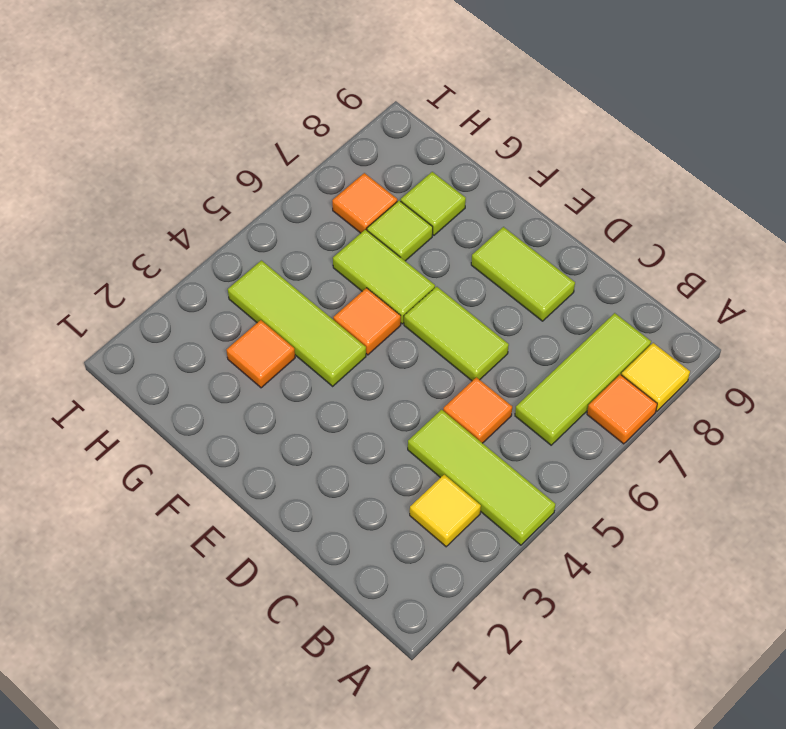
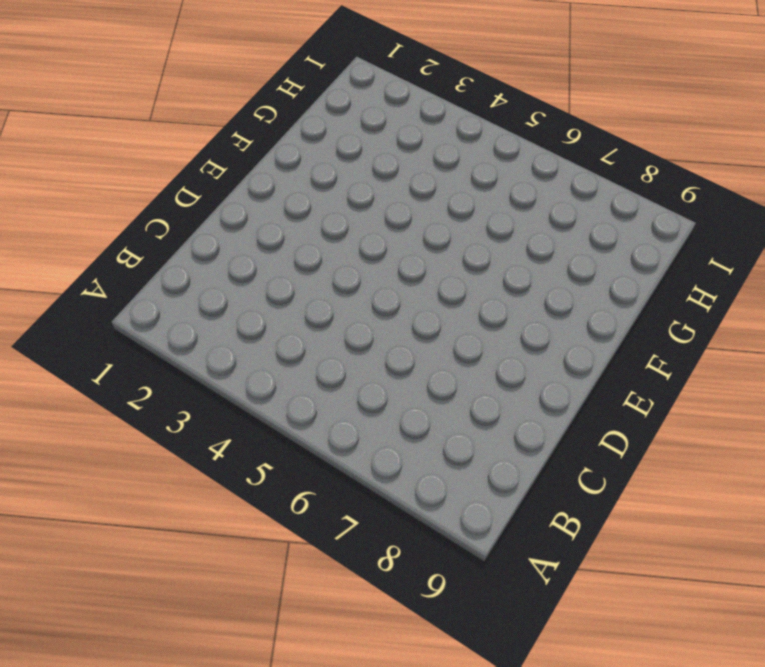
none -> lime 1x3 tile [408,410,555,545]
none -> orange 1x1 tile [587,374,657,444]
none -> yellow 1x1 tile [622,343,690,411]

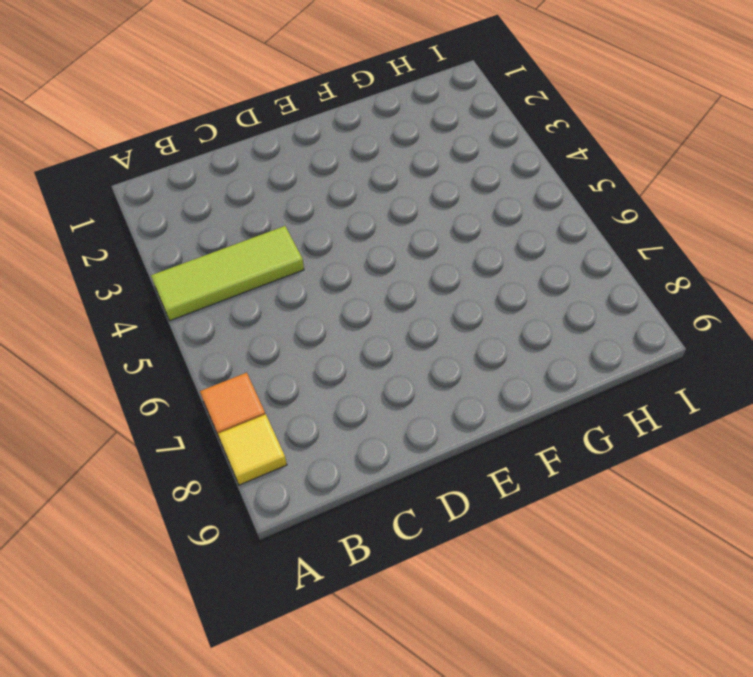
none -> yellow 1x1 tile [410,475,481,547]
none -> lime 1x3 tile [515,313,651,445]
none -> orange 1x1 tile [443,377,512,443]

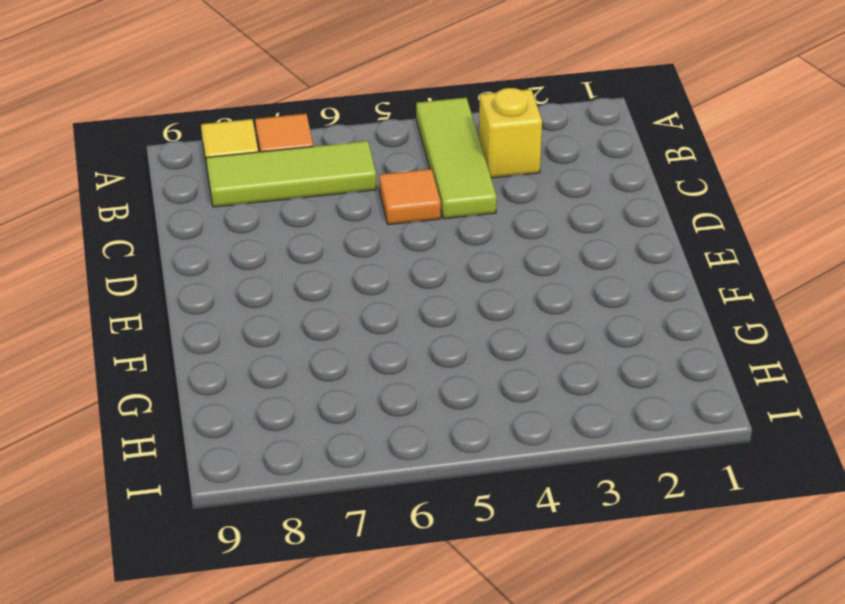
yellow 1x1 brick [479,88,542,178] -> yellow 1x1 tile [410,475,481,547]
none -> lime 1x2 tile [404,287,509,381]
none -> lime 1x2 tile [471,227,575,321]
none -> lime 1x3 tile [228,261,366,386]

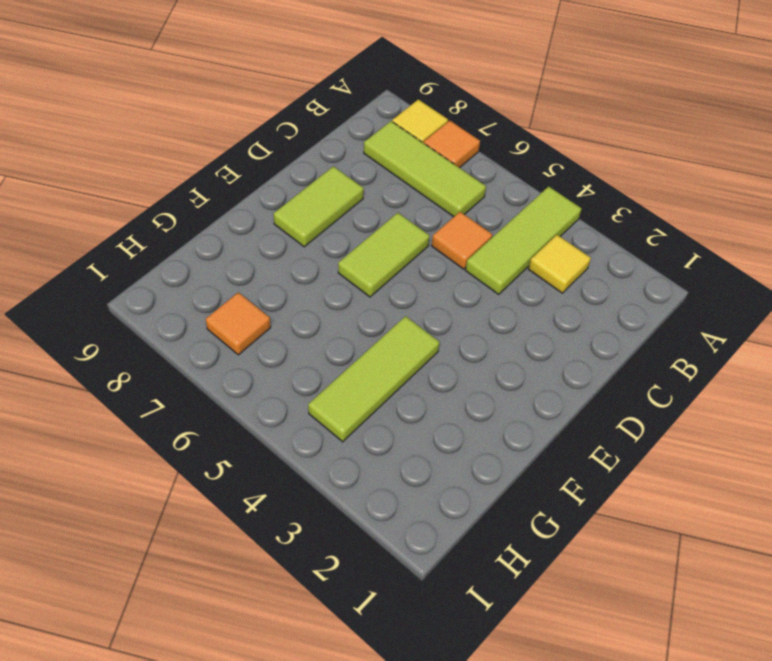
none -> orange 1x1 tile [333,288,401,355]
none -> lime 1x2 tile [333,229,435,324]
none -> orange 1x1 tile [226,320,295,388]

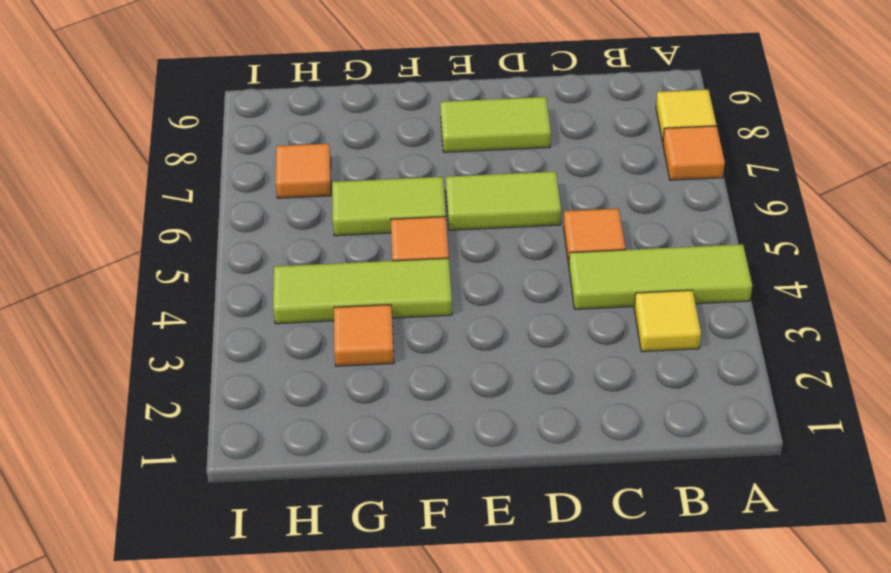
none -> lime 1x3 tile [515,313,651,445]
none -> lime 1x1 tile [367,201,433,261]
none -> lime 1x1 tile [401,172,466,235]

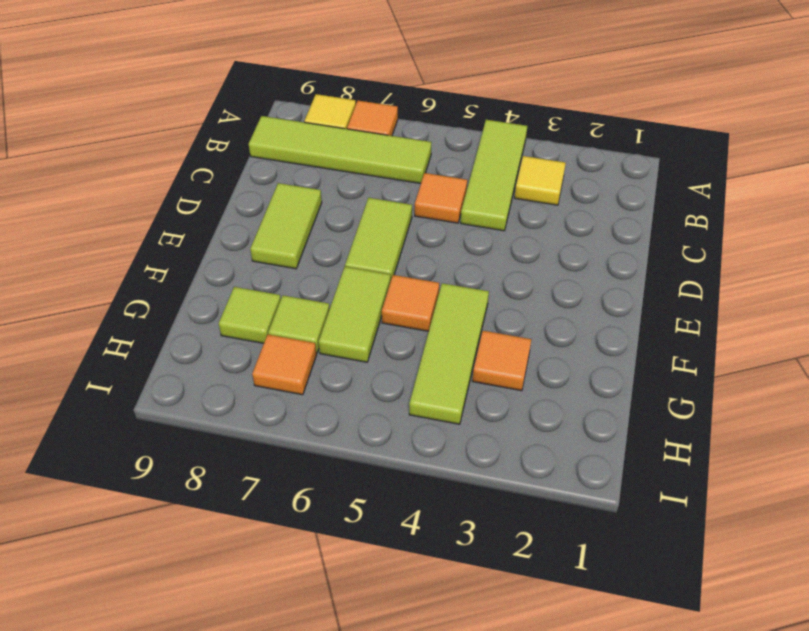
lime 1x4 tile [249,116,431,184] -> lime 1x3 tile [515,313,651,445]

